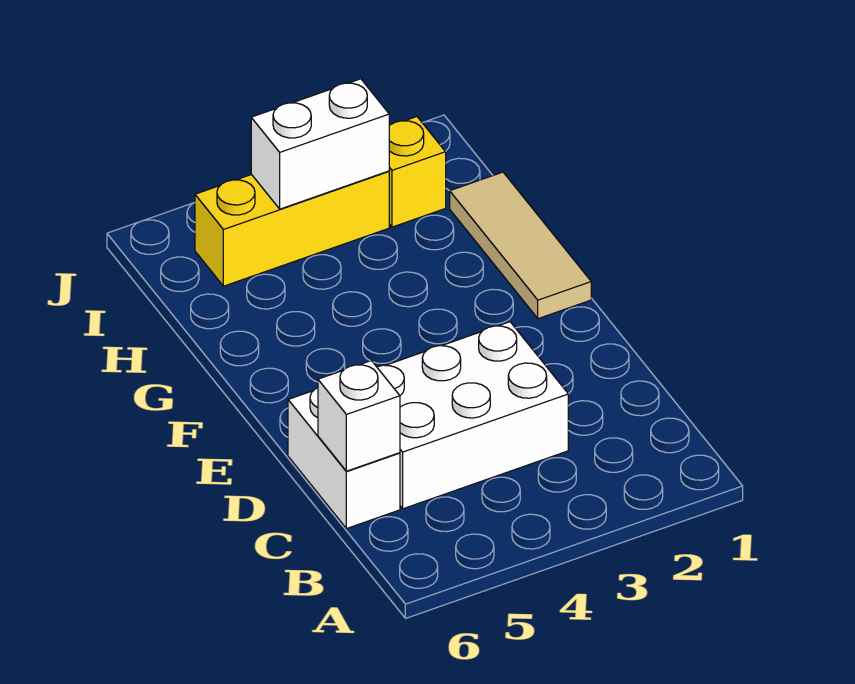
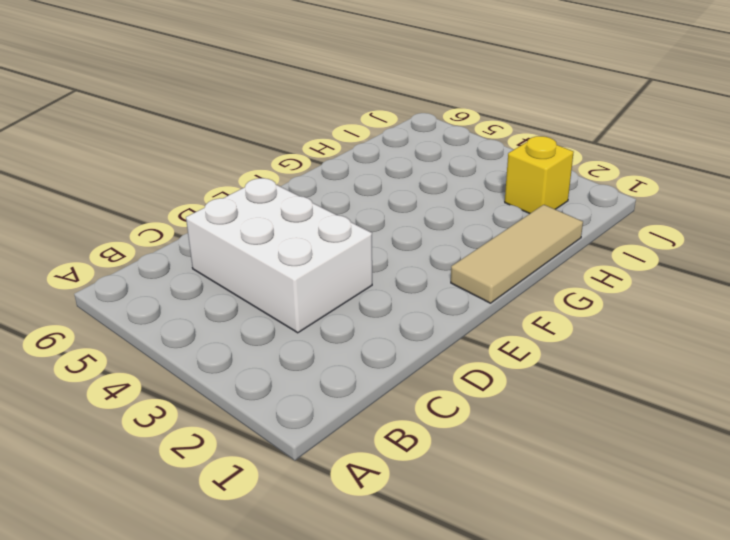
none -> white 1x2 brick [288,388,400,529]
none -> yellow 1x3 brick [195,171,389,286]

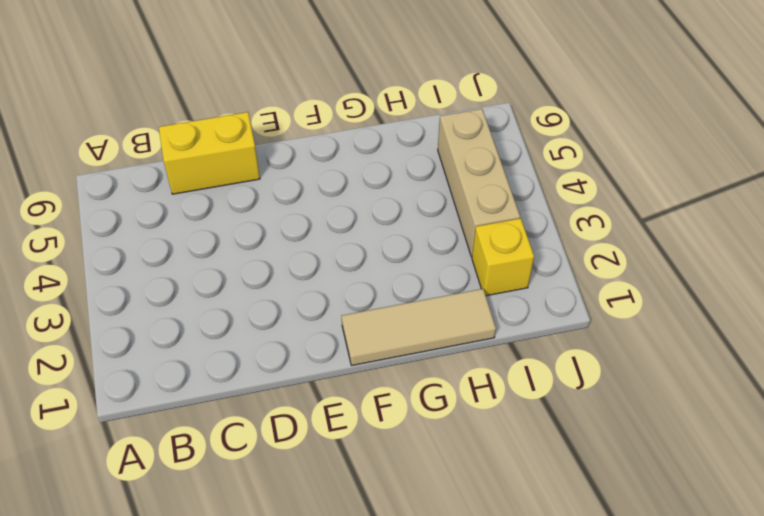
yellow 1x2 brick [159,112,260,194] -> white 1x2 brick [288,388,400,529]
tan 1x3 brick [438,109,520,257] -> yellow 1x3 brick [195,171,389,286]
none -> white 2x3 brick [377,322,568,509]
none -> white 1x1 brick [318,361,400,471]

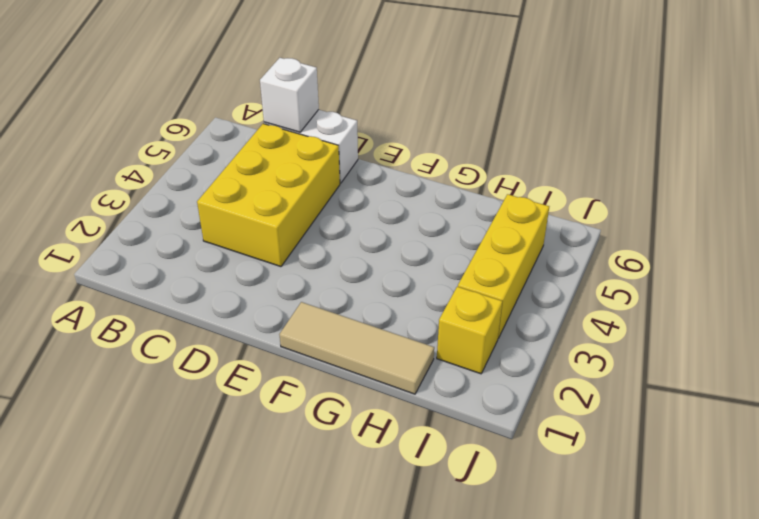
yellow 2x3 brick [197,124,340,267] -> white 2x3 brick [377,322,568,509]
none -> white 1x2 brick [251,79,389,209]

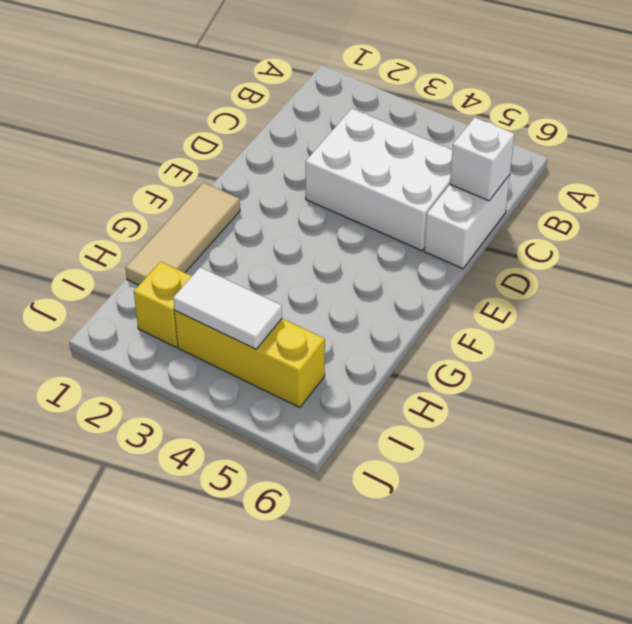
white 1x2 tile [173,267,282,349] -> white 1x2 brick [251,79,389,209]

